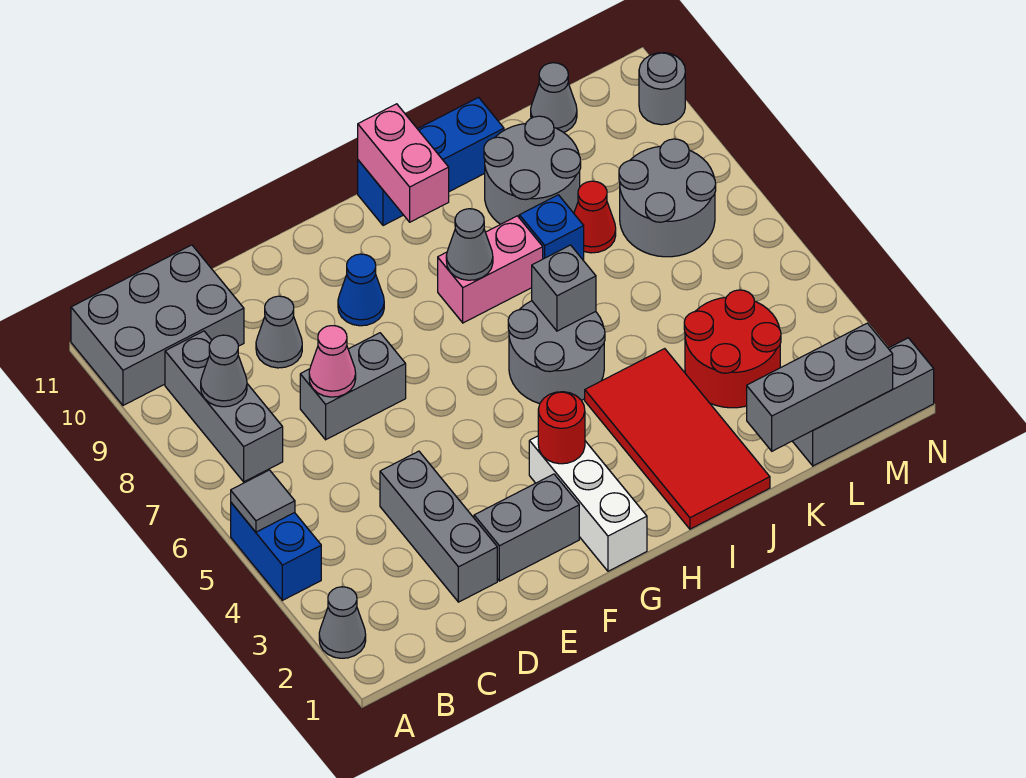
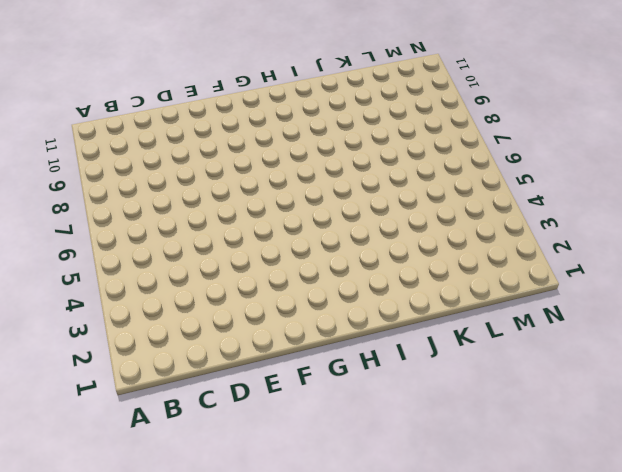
none -> grey 1x1 cone [319,587,366,658]
none -> blue 1x2 brick [231,503,321,600]
none -> grey 2x3 brick [71,245,244,405]
none -> grey 1x3 brick [165,331,283,482]

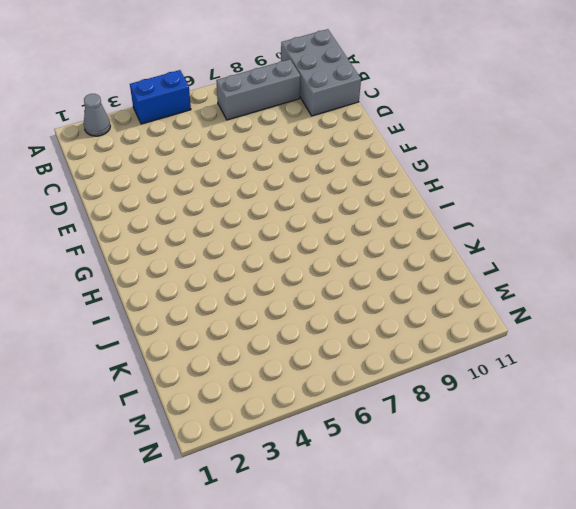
none -> grey 1x3 brick [380,451,497,602]
none -> grey 1x2 brick [300,333,406,440]
none -> grey 1x1 cone [256,296,302,368]
none -> grey 1x2 brick [474,474,579,581]

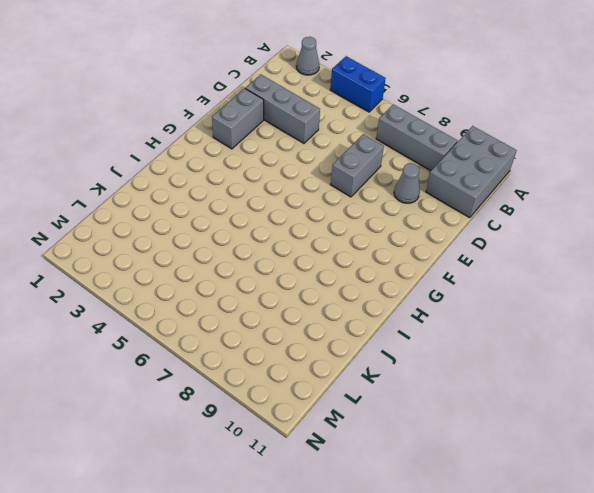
none -> blue 1x1 cone [338,254,384,326]
none -> white 1x3 brick [529,436,647,571]
none -> grey 2x2 round brick [508,301,605,404]
none -> pink 1x2 brick [438,216,543,323]

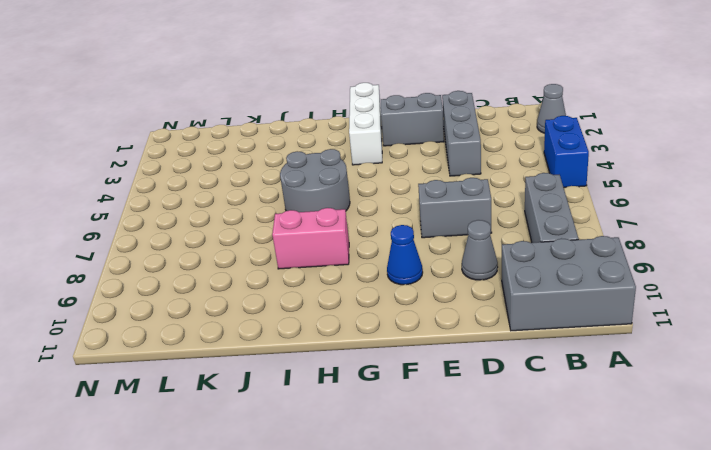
none -> blue 1x3 brick [358,97,504,226]
none -> red 2x4 tile [585,349,770,529]
none -> blue 1x1 brick [519,195,584,261]
none -> grey 2x2 round brick [484,116,581,224]

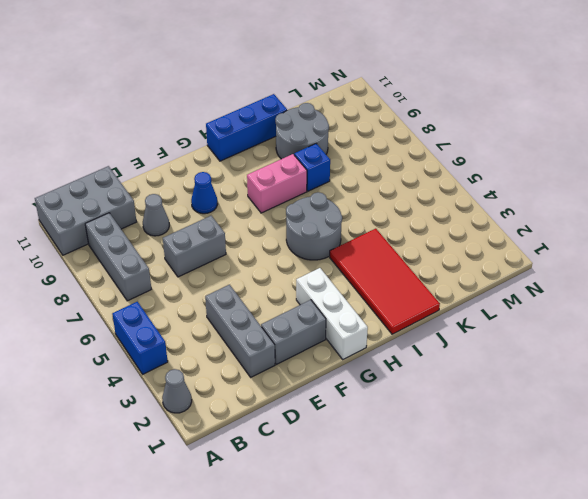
none -> red 2x2 round brick [684,290,781,408]
none -> red 1x1 cone [574,181,616,253]
none -> grey 1x3 brick [793,338,934,466]
none -> grey 2x2 round brick [619,139,716,257]

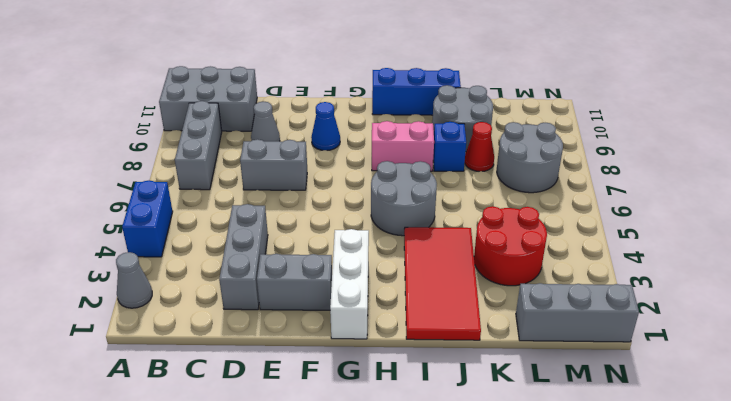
none -> grey 1x1 cone [531,63,577,132]
none -> grey 1x1 round brick [639,53,685,125]
none -> grey 1x1 tile [231,470,295,532]
none -> grey 1x1 cone [201,335,247,407]

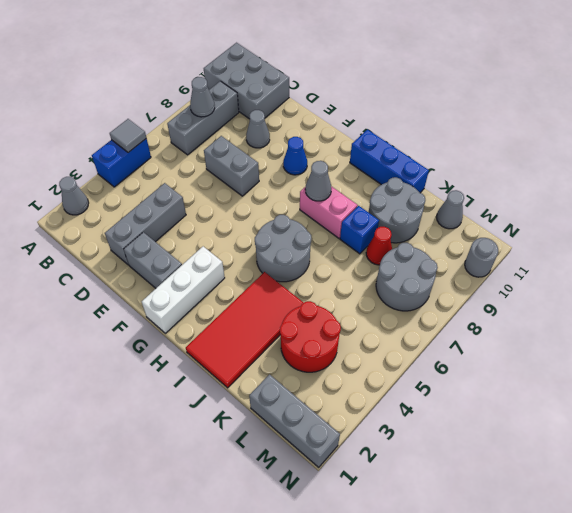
none -> pink 1x1 cone [309,326,356,397]
none -> red 1x1 round brick [538,392,585,464]
none -> pink 1x2 brick [358,104,449,222]
none -> grey 1x1 brick [532,245,596,331]

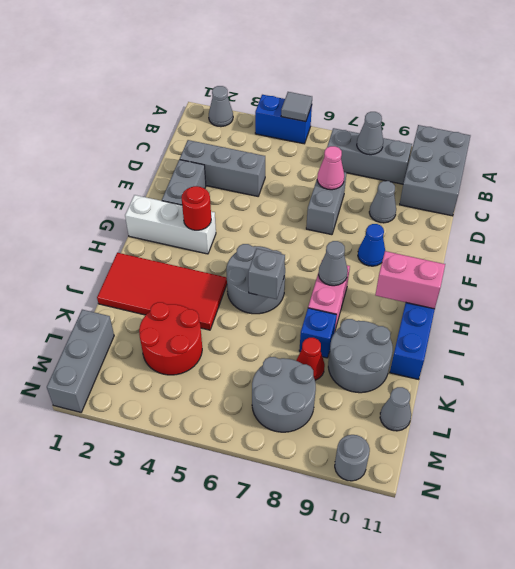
none -> grey 1x3 brick [747,323,893,451]

